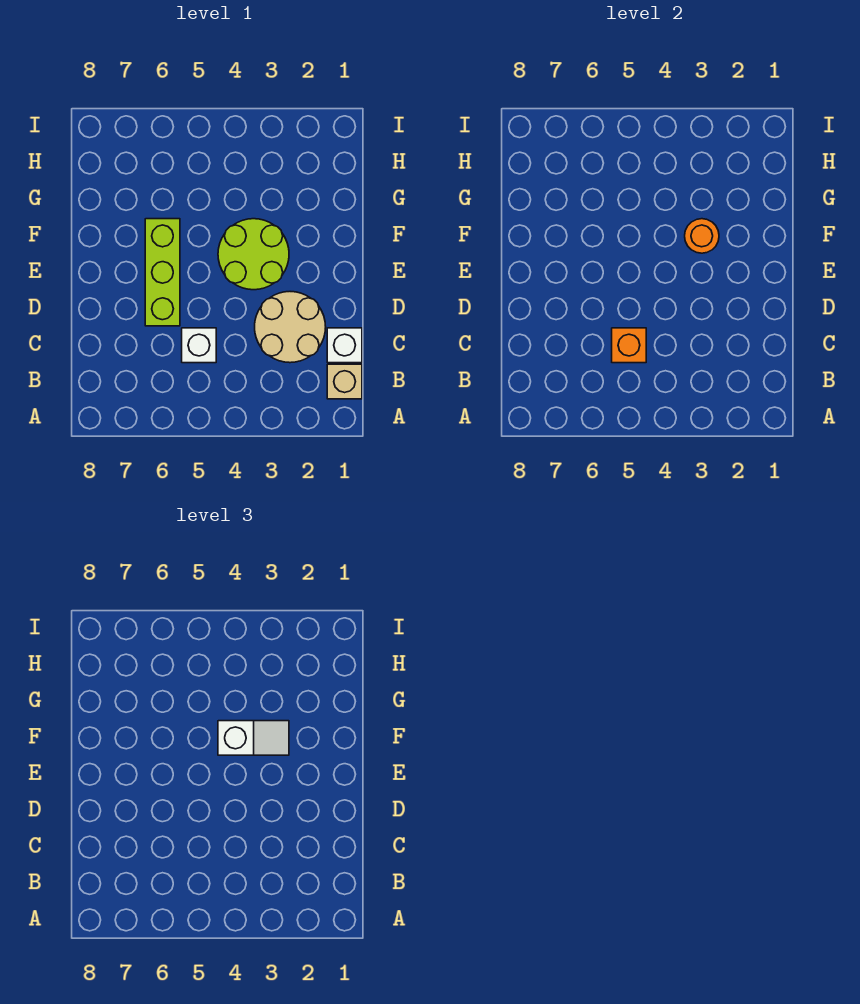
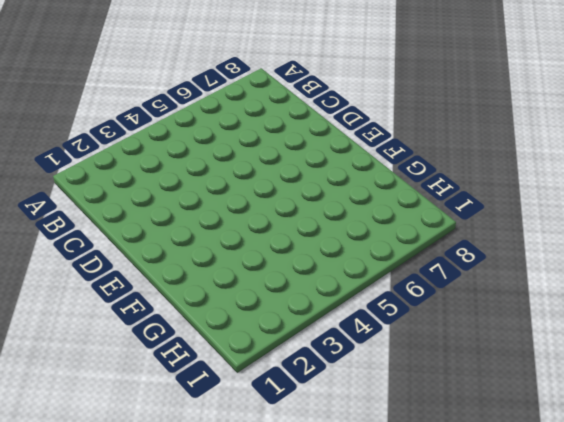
none -> tan 1x1 brick [327,364,362,399]
none -> white 1x1 brick [327,328,362,363]

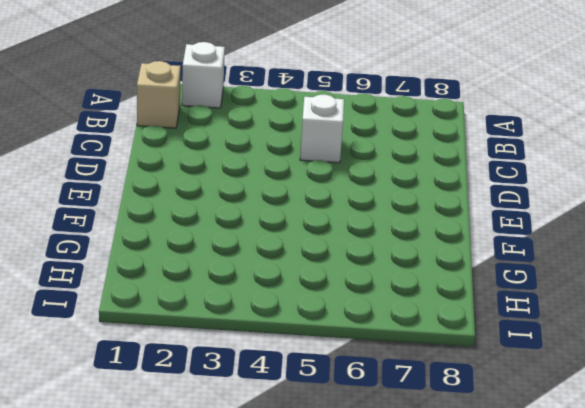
white 1x1 brick [182,42,225,108] -> white 1x1 brick moved to [327,328,362,363]
none -> tan 2x2 round brick [255,292,326,363]
none -> lime 1x3 brick [145,219,180,326]

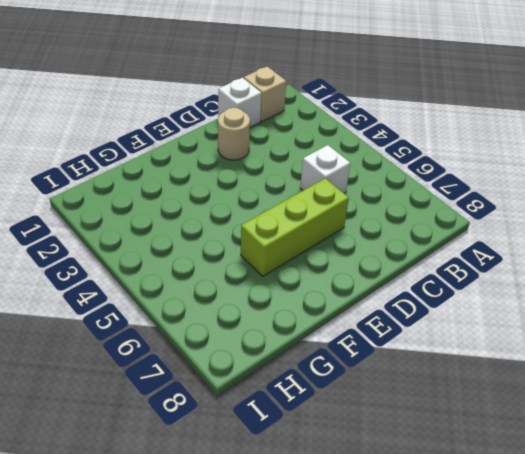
tan 1x1 round brick [218,108,250,160] -> tan 2x2 round brick [255,292,326,363]
none -> lime 2x2 round brick [218,219,289,290]
none -> orange 1x1 brick [612,328,646,363]

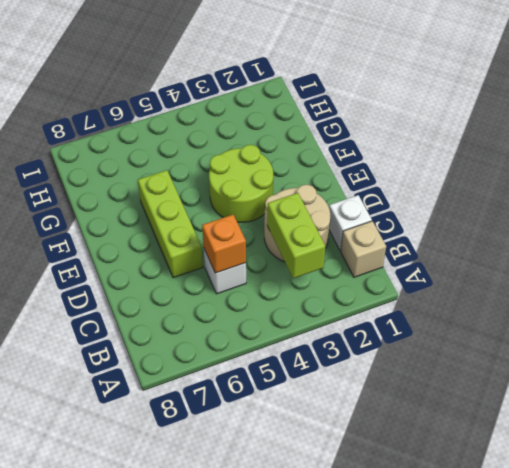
lime 1x2 brick [267,193,325,278] -> none
none -> orange 1x1 round brick [685,219,719,253]
none -> white 1x2 slope [218,721,289,755]

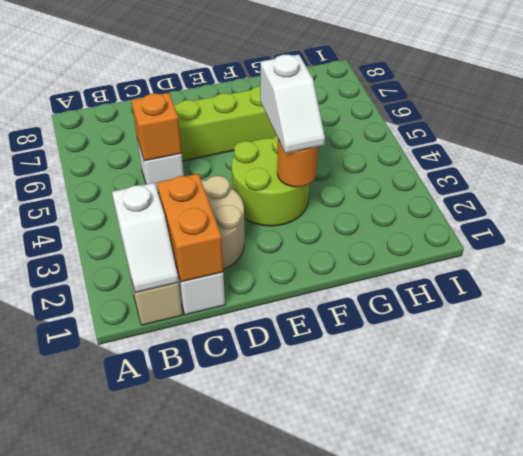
white 1x2 slope [112,183,179,293] -> none
orange 1x2 brick [157,173,223,282] -> none

